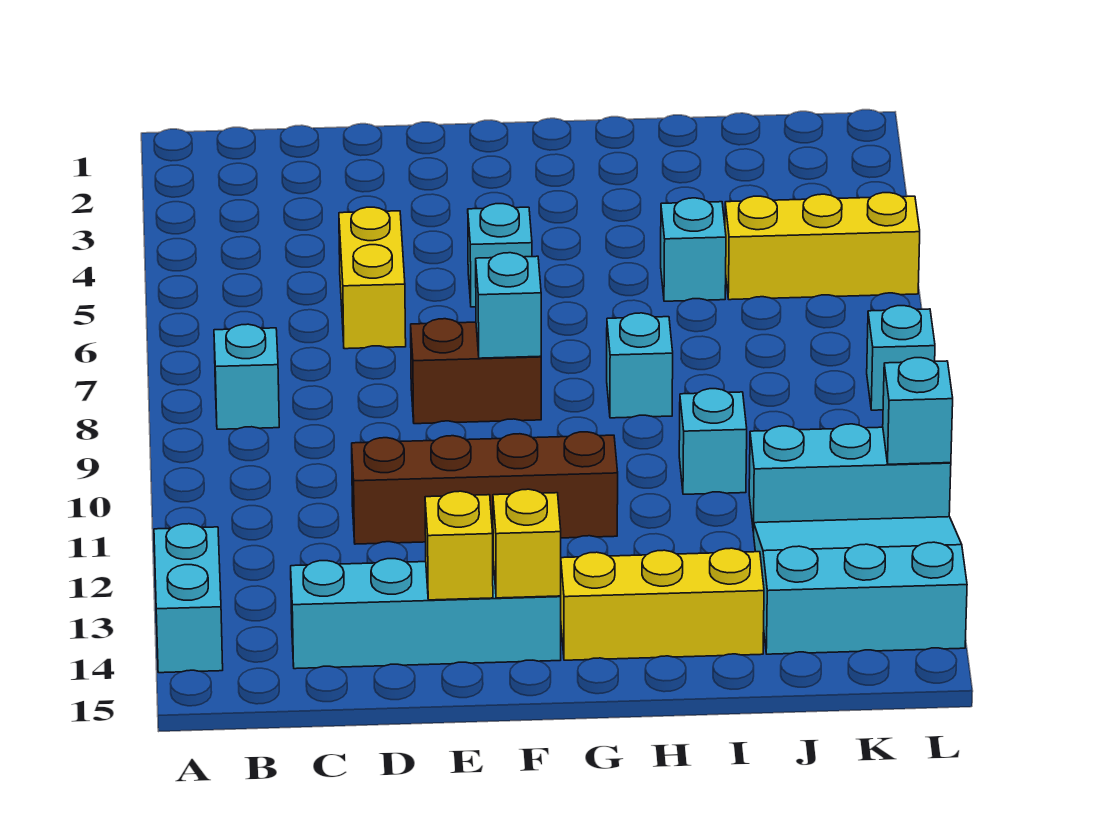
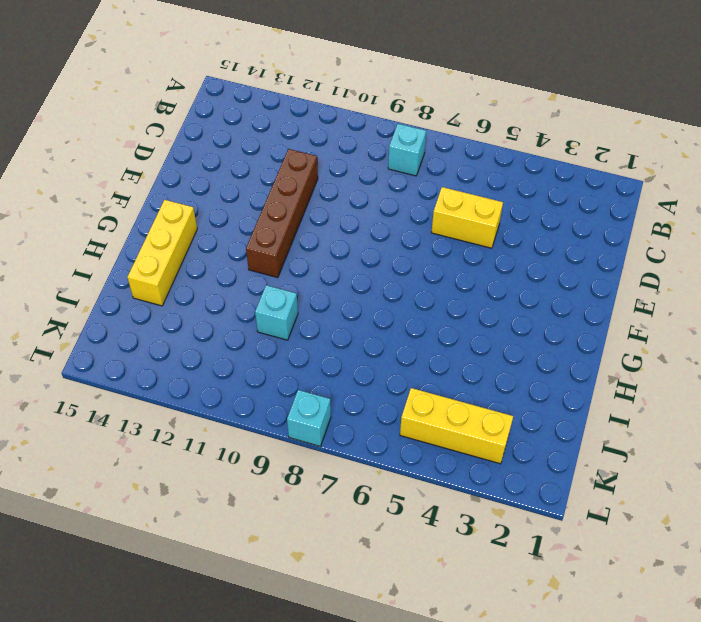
yellow 1x3 brick [400,388,513,464] -> yellow 1x3 brick turned to [725,193,920,300]
none -> cyan 1x2 brick [154,524,223,673]
none -> cyan 1x4 brick [291,559,561,669]
none -> brown 1x2 brick [411,319,541,424]

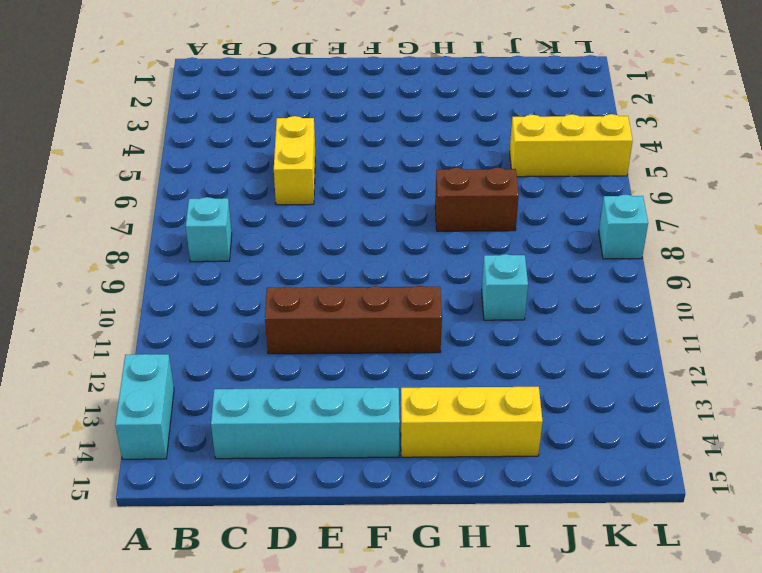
brown 1x2 brick [435,167,519,231] -> brown 1x2 brick moved to [411,319,541,424]
none -> cyan 1x1 brick [468,204,532,307]
none -> cyan 1x1 brick [607,313,673,418]
none -> cyan 1x1 brick [661,198,726,301]

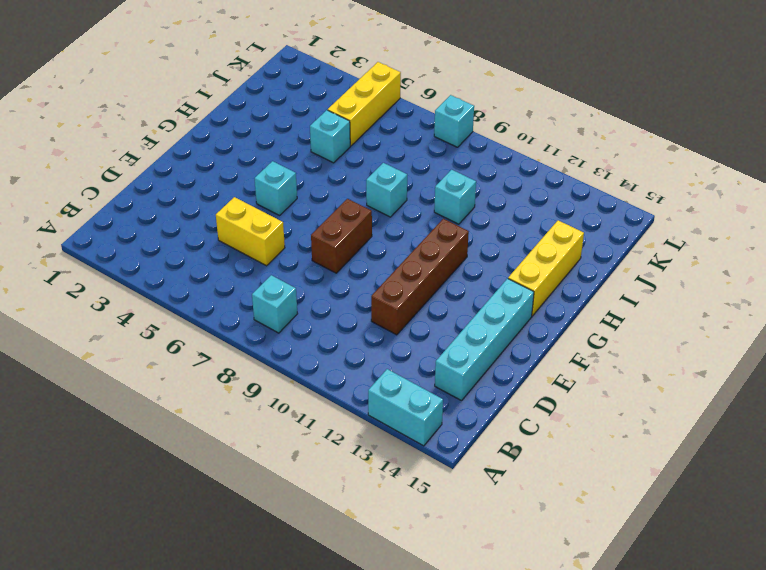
none -> cyan 1x3 brick [749,424,951,532]
none -> cyan 3x3 slope [754,517,967,654]
none -> yellow 1x1 brick [425,491,493,600]

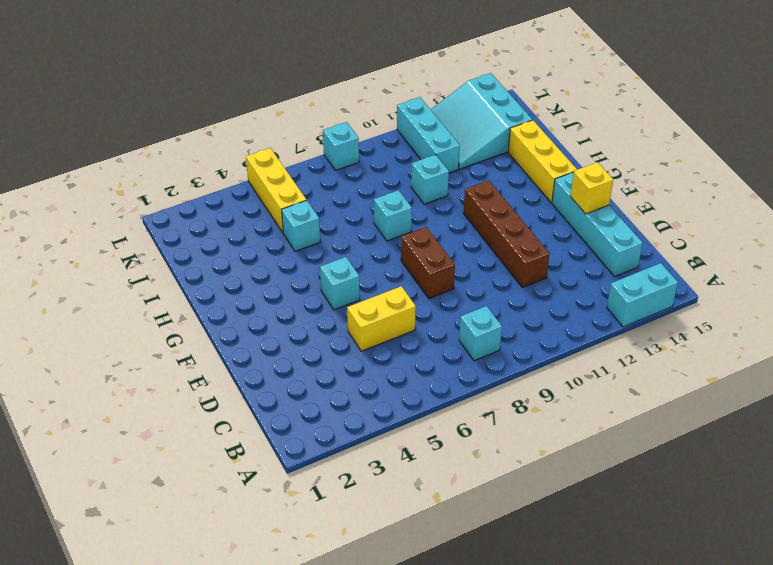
none -> cyan 1x1 brick [476,253,541,358]
none -> yellow 1x1 brick [493,489,561,598]
none -> cyan 1x1 brick [883,358,953,464]

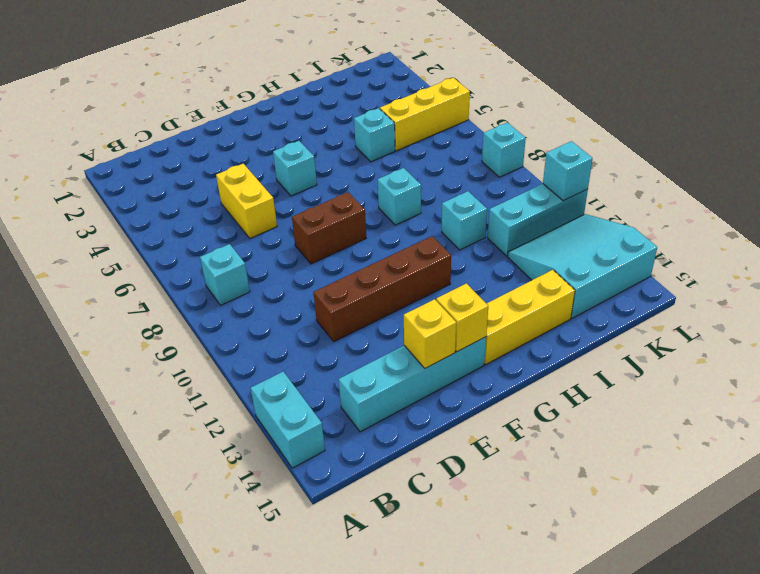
none -> cyan 1x1 brick [476,253,541,358]

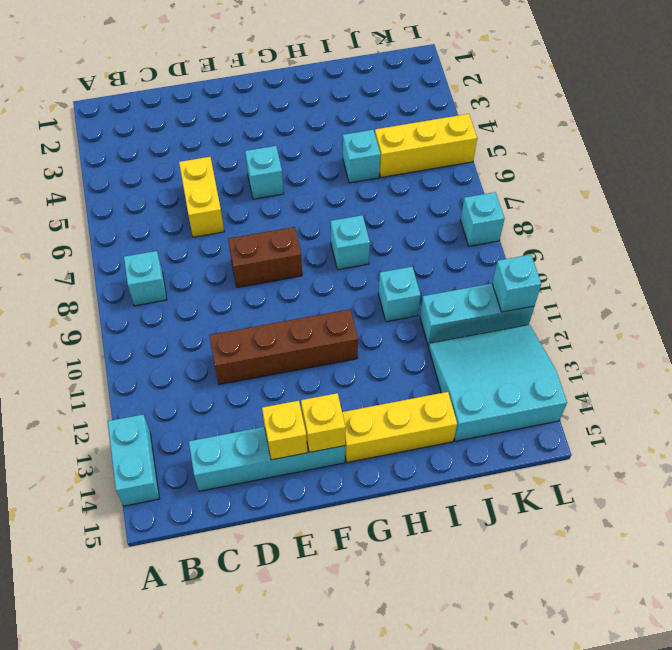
none -> cyan 1x1 brick [476,253,541,358]

